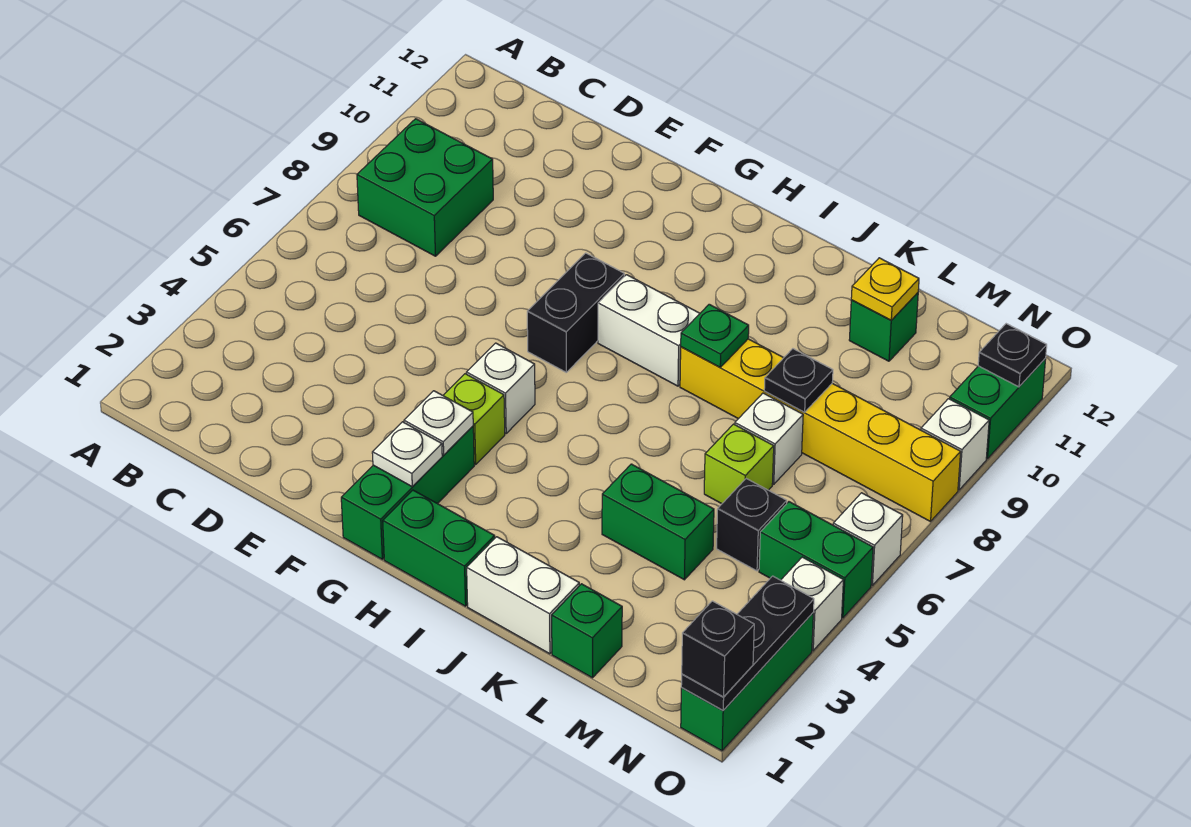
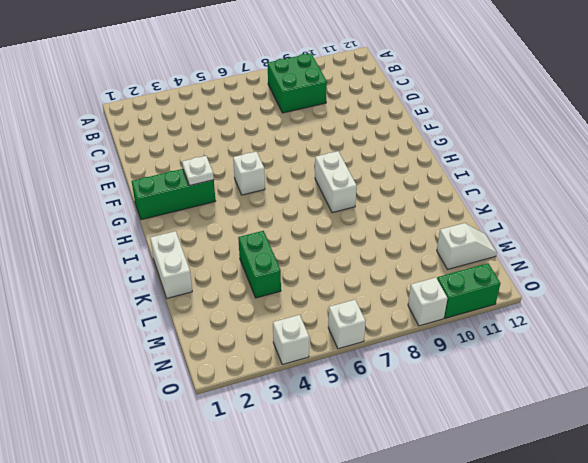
white 1x2 slope [437,223,497,270] -> none
none -> lime 1x1 brick [443,374,505,464]
none -> black 1x2 brick [527,253,624,372]
none -> green 1x2 brick [383,490,495,606]

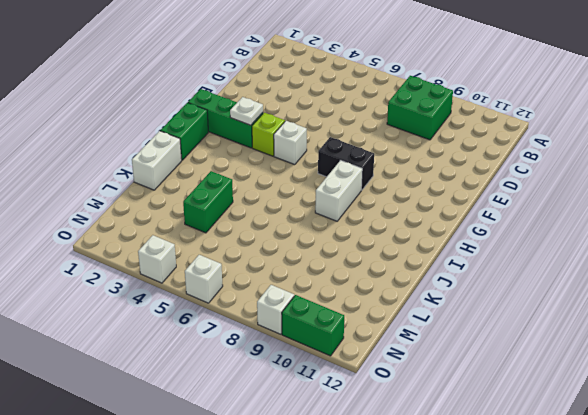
none -> yellow 1x6 brick [680,339,961,522]
none -> green 1x1 brick [552,584,622,678]
none -> lime 1x1 brick [704,424,774,504]

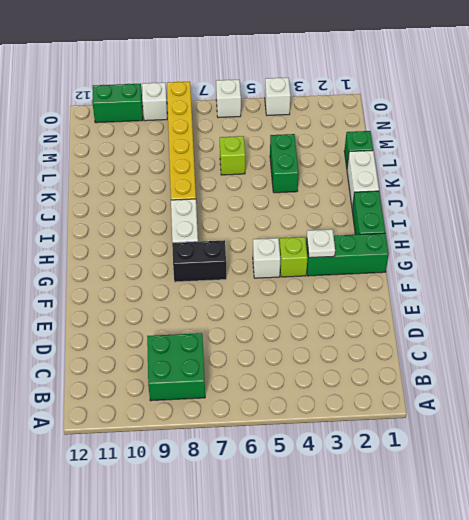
none -> white 1x1 brick [735,393,803,484]
none -> green 1x1 brick [849,293,918,361]
none -> black 1x1 brick [717,479,787,571]

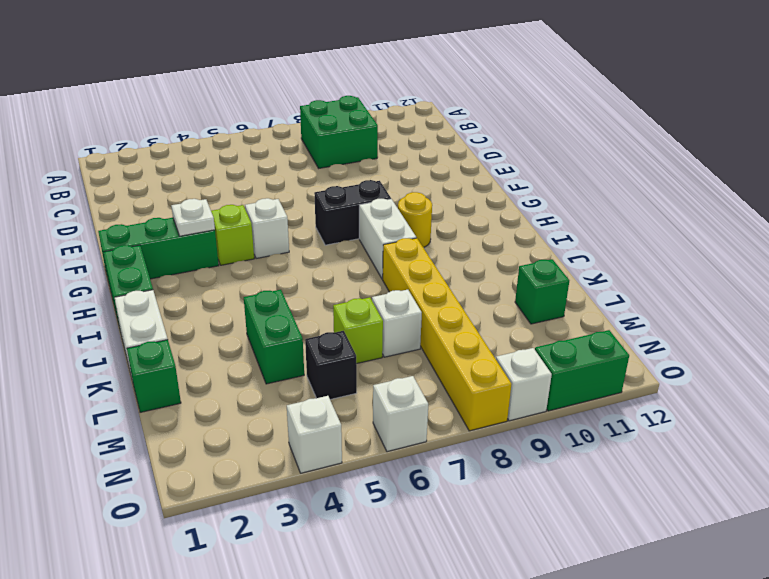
yellow 1x1 round brick [398,192,432,247] -> none
none -> green 1x2 brick [759,502,873,618]
none -> green 1x3 brick [681,613,813,751]
none -> white 1x1 plate [372,422,442,486]

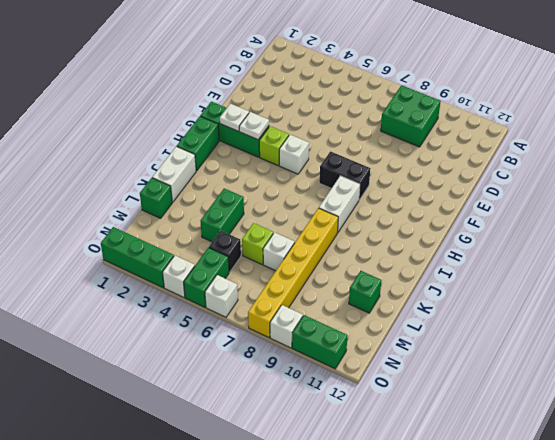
none -> green 1x1 plate [681,304,749,367]
none -> black 1x1 plate [764,349,833,412]
none -> yellow 1x1 plate [851,258,919,320]

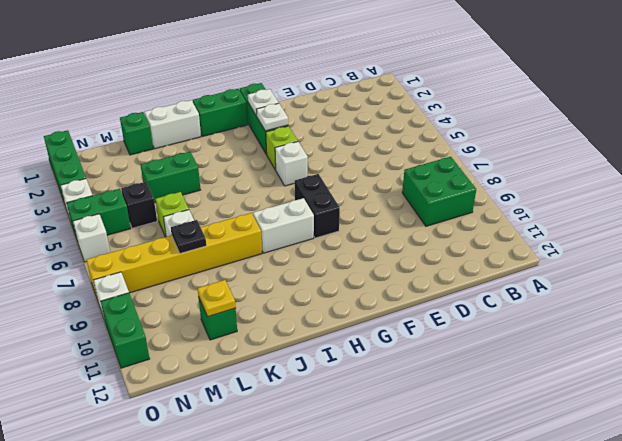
none -> green 1x1 plate [681,304,749,367]
none -> black 1x3 plate [681,576,814,710]
none -> black 1x1 plate [978,324,1047,387]

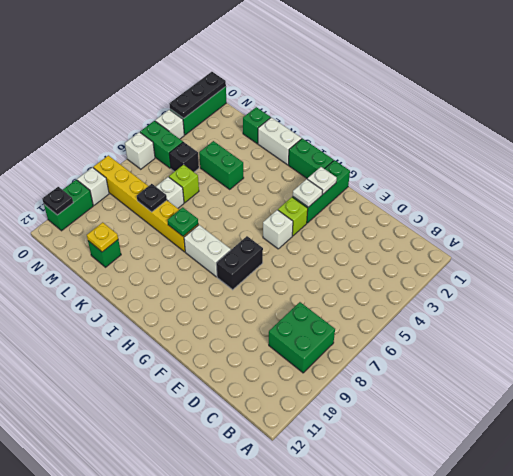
none -> black 1x1 brick [682,601,754,697]

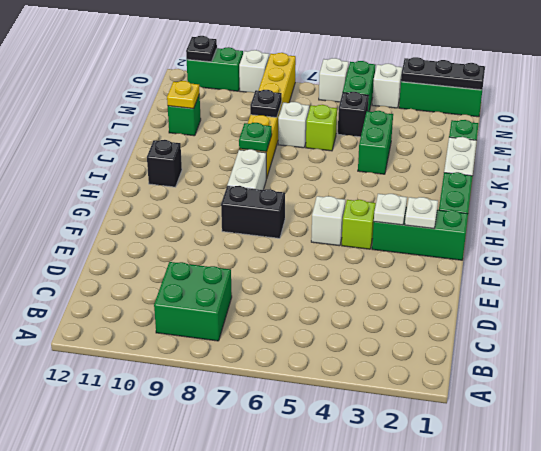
black 1x1 brick [147,140,182,187] -> black 1x1 brick moved to [682,601,754,697]

